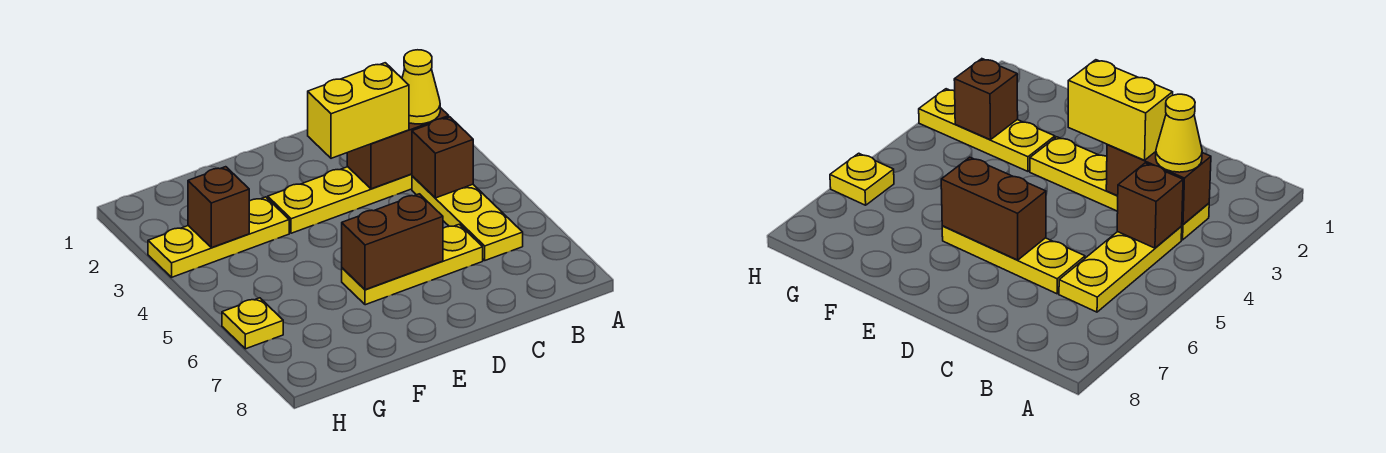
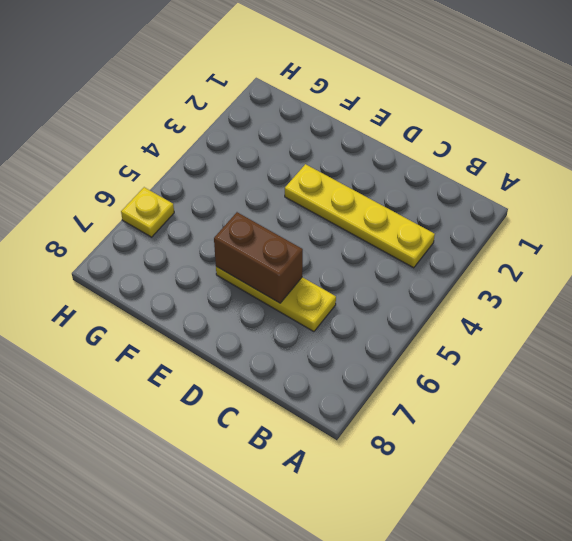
none -> yellow 1x3 plate [412,176,523,260]
none -> yellow 1x3 plate [148,197,289,277]

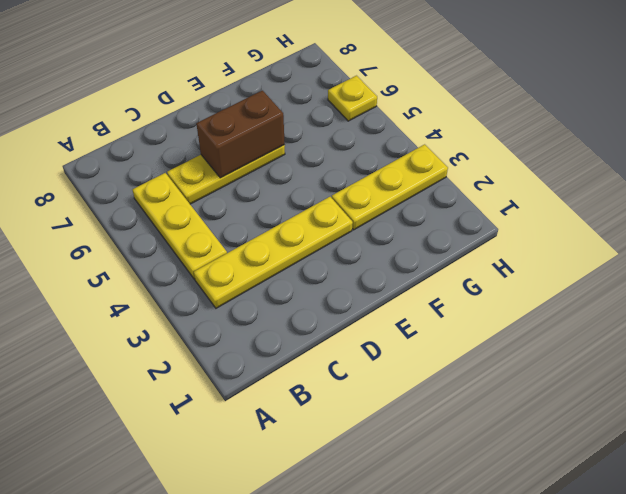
none -> brown 1x2 brick [347,108,449,189]
none -> brown 1x1 brick [412,117,473,198]

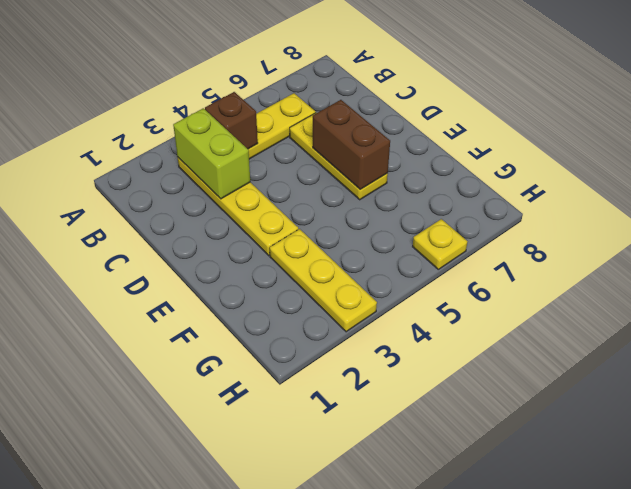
lime 1x2 brick [173,108,250,199] -> brown 1x2 brick [347,108,449,189]
none -> brown 1x1 brick [188,167,249,248]
none -> yellow 1x1 cone [402,50,440,124]

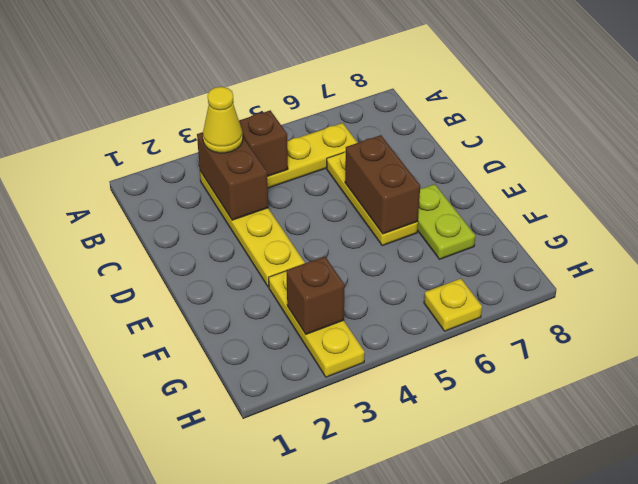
lime 1x2 plate [417,184,475,259] -> none
none -> yellow 1x2 brick [308,63,409,158]

